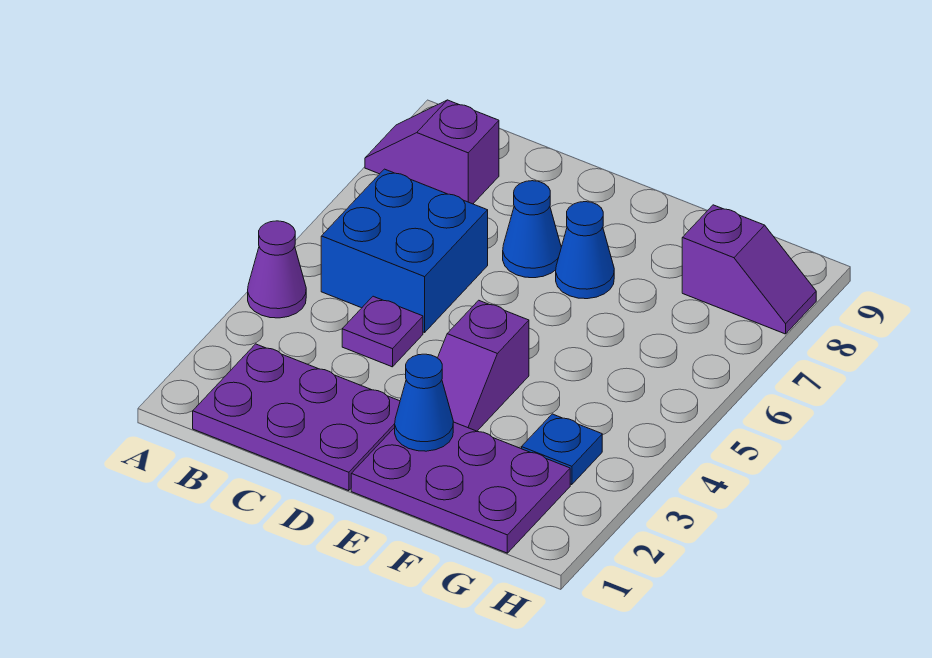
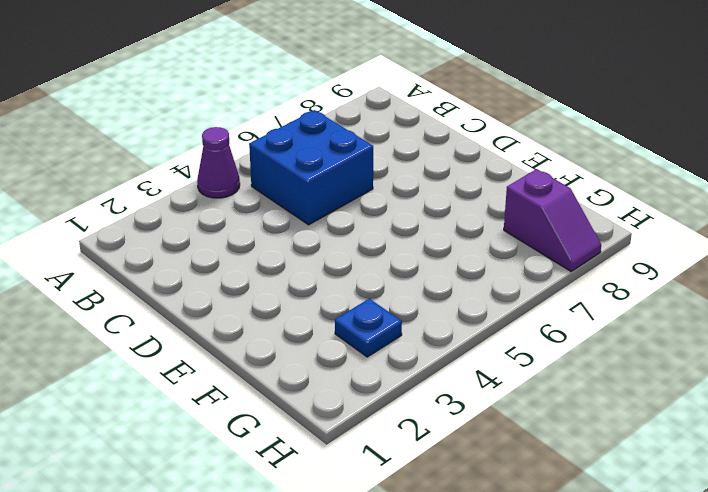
none -> purple 1x2 slope [365,100,499,204]
none -> purple 2x3 plate [193,344,400,491]
none -> purple 1x1 plate [342,296,423,367]

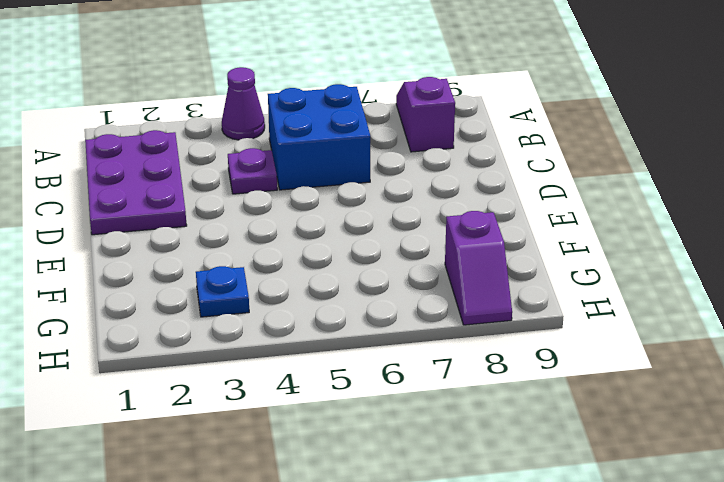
none -> blue 1x1 cone [503,181,561,278]
none -> purple 2x3 plate [351,422,570,553]
none -> purple 1x2 slope [438,300,529,431]

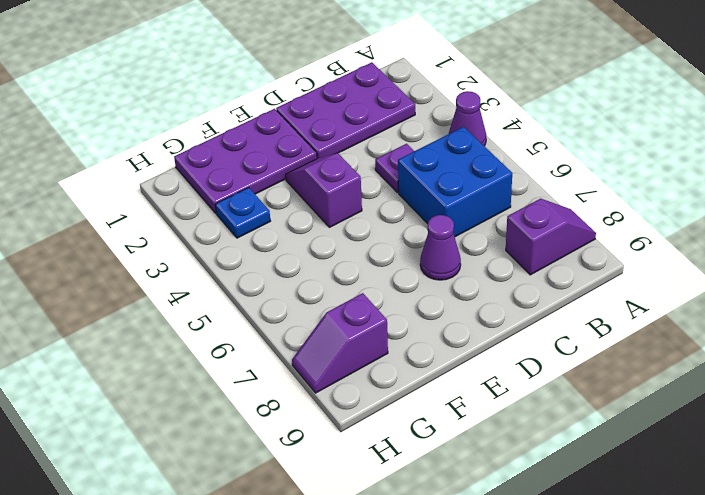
purple 1x1 cone [420,215,461,280] -> blue 1x1 cone [503,181,561,278]
none -> blue 1x1 cone [556,202,614,299]
none -> blue 1x1 cone [395,354,453,451]

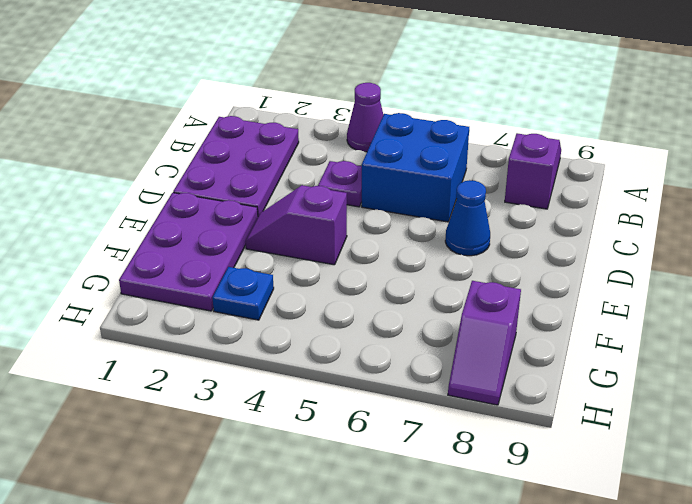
none -> blue 1x1 cone [556,202,614,299]
none -> blue 1x1 cone [395,354,453,451]

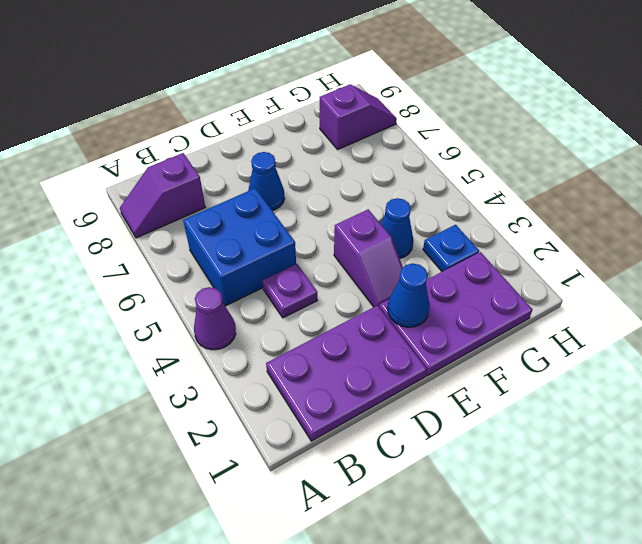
blue 1x1 cone [381,198,414,258] -> blue 1x1 cone moved to [556,202,614,299]

